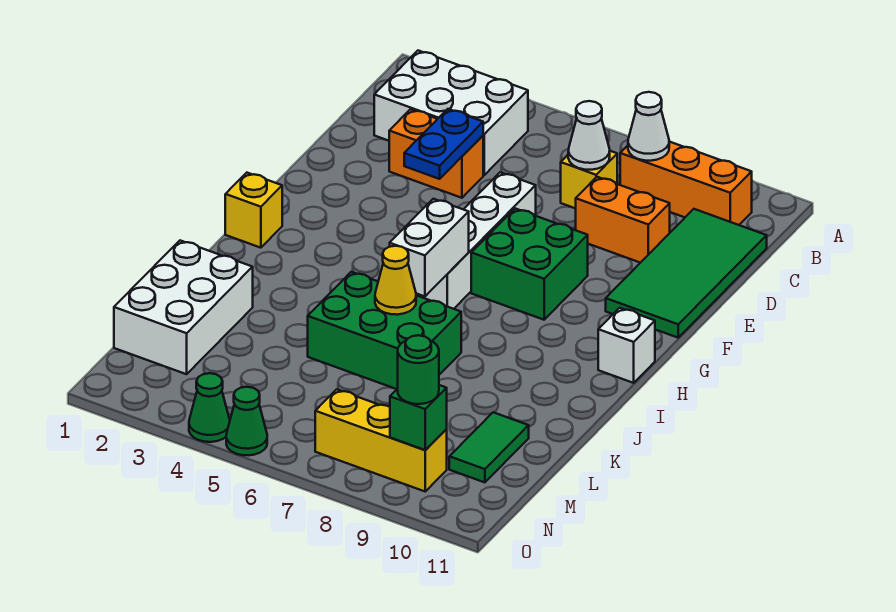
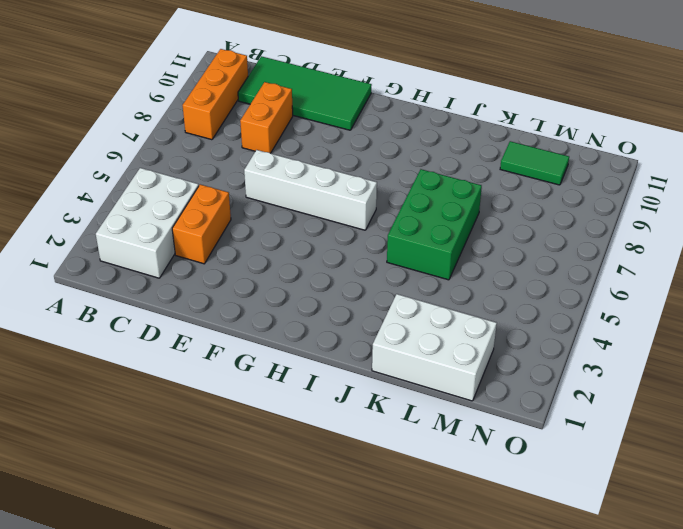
none -> yellow 1x1 brick [561,151,617,208]
none -> green 2x2 brick [471,209,588,320]
none -> yellow 1x1 brick [225,173,282,248]

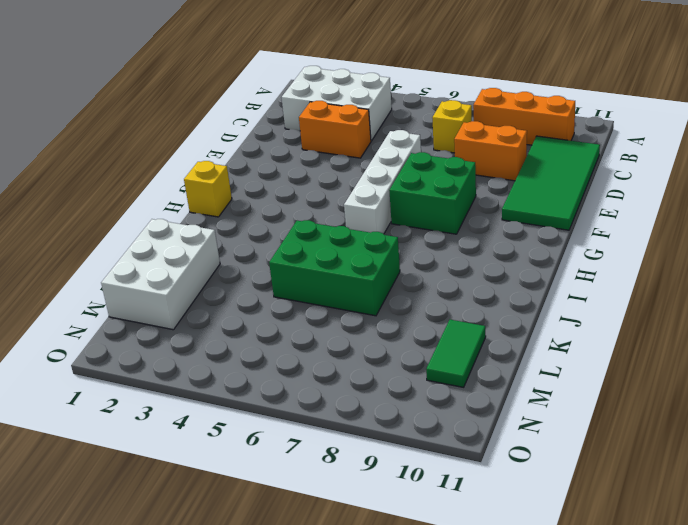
none -> white 1x1 brick [598,308,655,383]
none -> yellow 1x3 brick [315,389,447,491]
none -> green 1x1 cone [189,373,230,442]

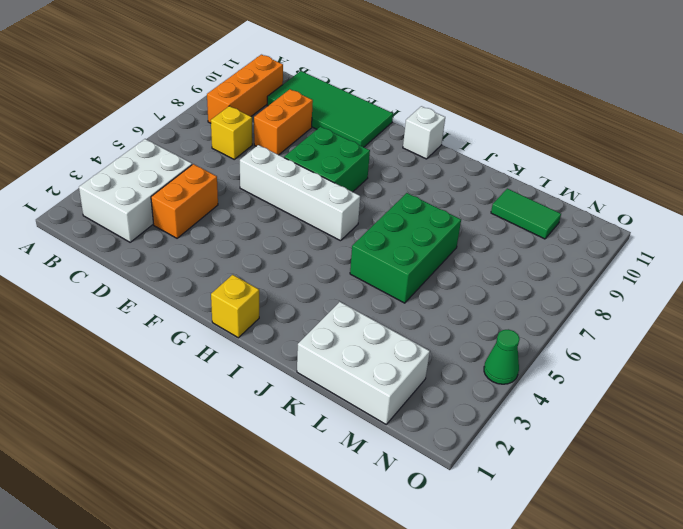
none -> yellow 1x3 brick [315,389,447,491]
none -> green 1x1 cone [226,387,267,455]
none -> white 1x1 cone [628,92,669,161]

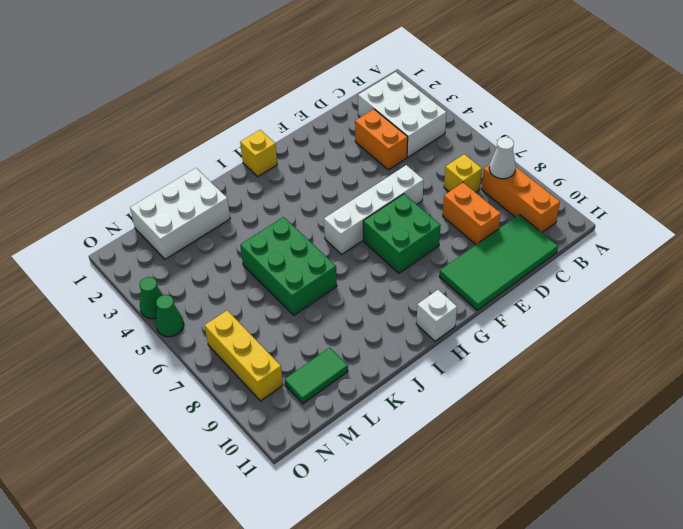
none -> white 1x1 cone [568,101,610,170]
none -> blue 1x2 plate [404,109,483,179]
none -> white 1x2 brick [390,199,469,296]

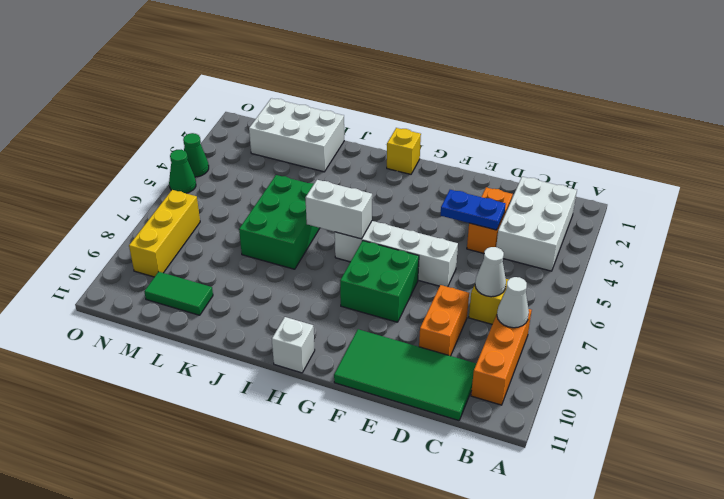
none -> yellow 1x1 cone [375,246,416,315]
none -> green 1x1 brick [390,385,447,450]
none -> green 1x1 round brick [398,335,439,404]

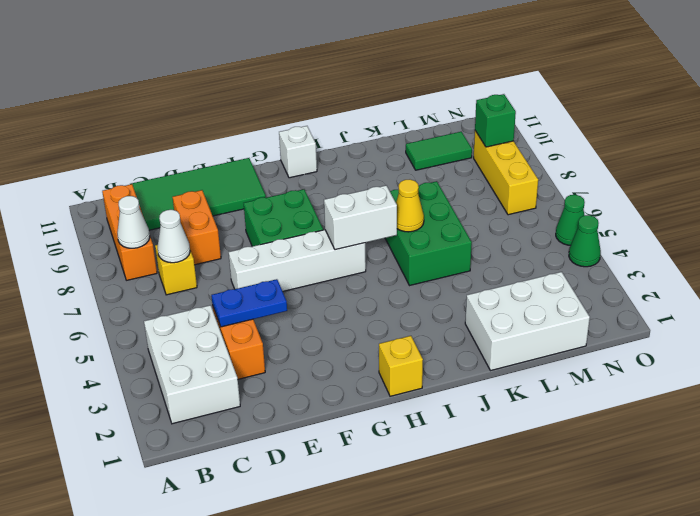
none -> green 1x1 round brick [398,335,439,404]

